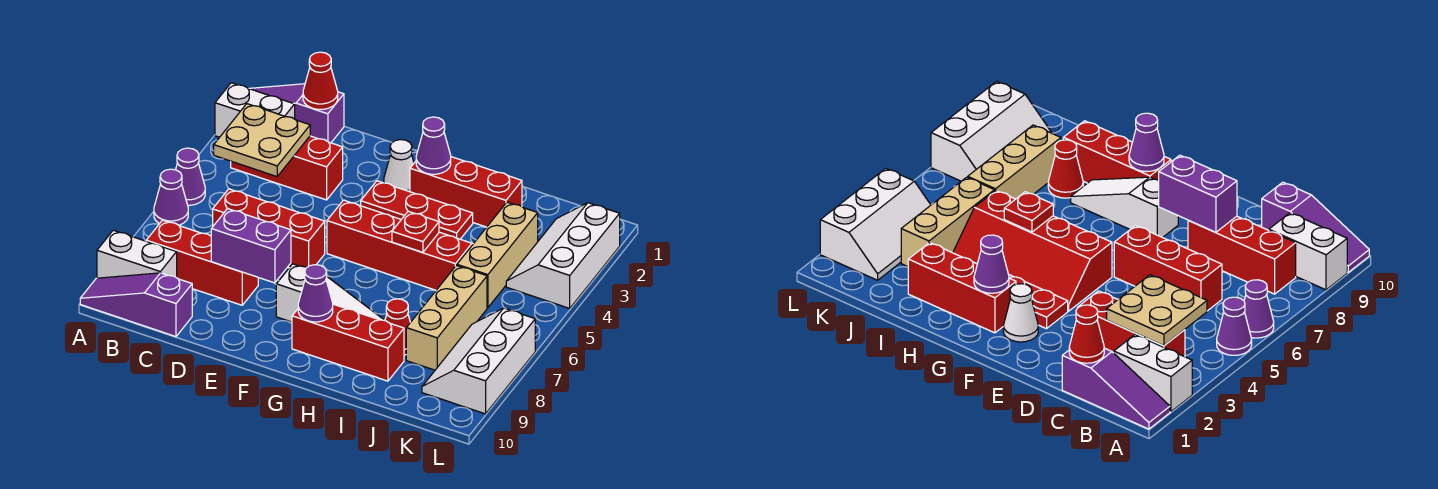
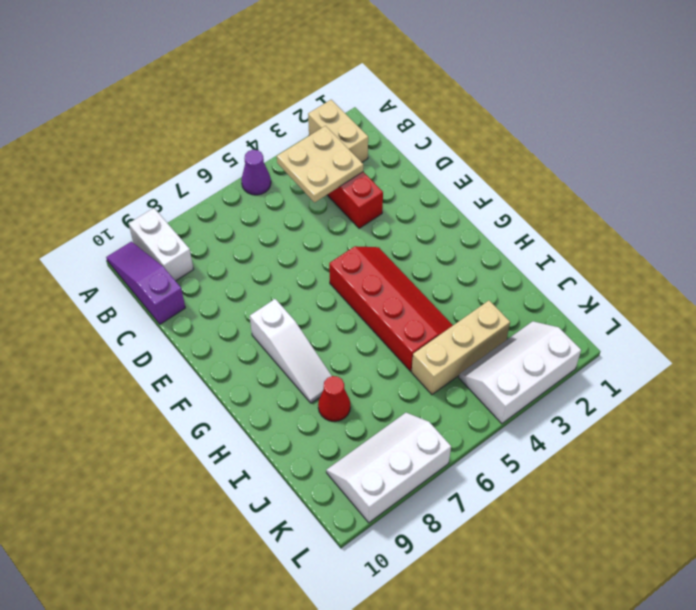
tan 1x2 brick [308,100,368,162] -> white 1x2 brick [215,83,295,137]
none -> purple 1x3 slope [249,84,344,143]
none -> purple 1x1 cone [154,169,188,225]
none -> red 1x3 brick [146,220,258,305]

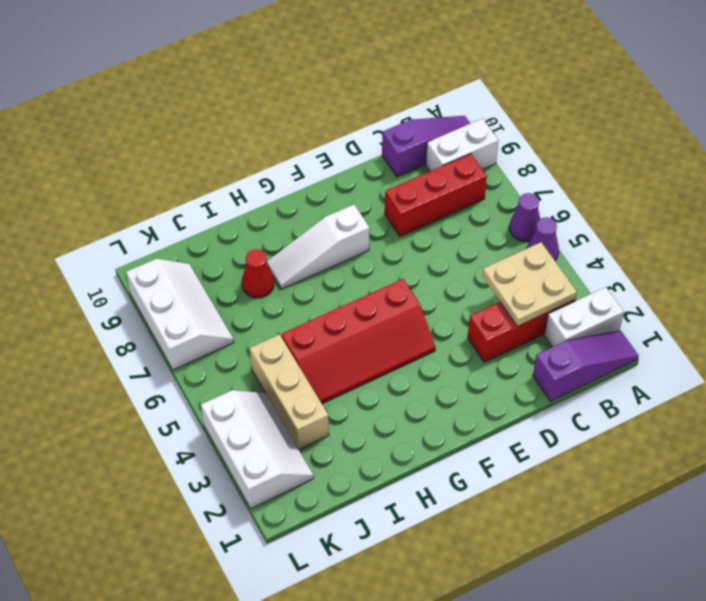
none -> red 1x3 brick [213,189,325,268]
none -> white 1x1 cone [384,140,414,192]
none -> red 1x3 plate [361,181,473,239]

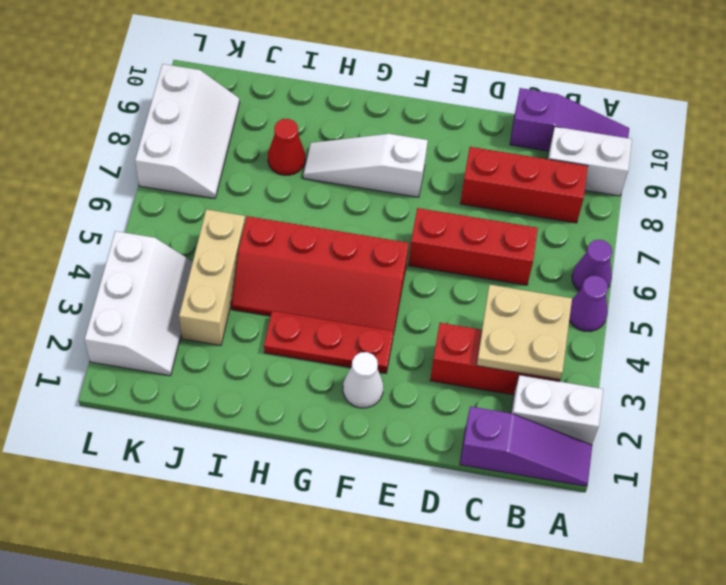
none -> red 1x3 brick [410,157,522,227]
none -> red 1x3 brick [292,304,404,381]
none -> tan 1x3 brick [406,265,487,370]

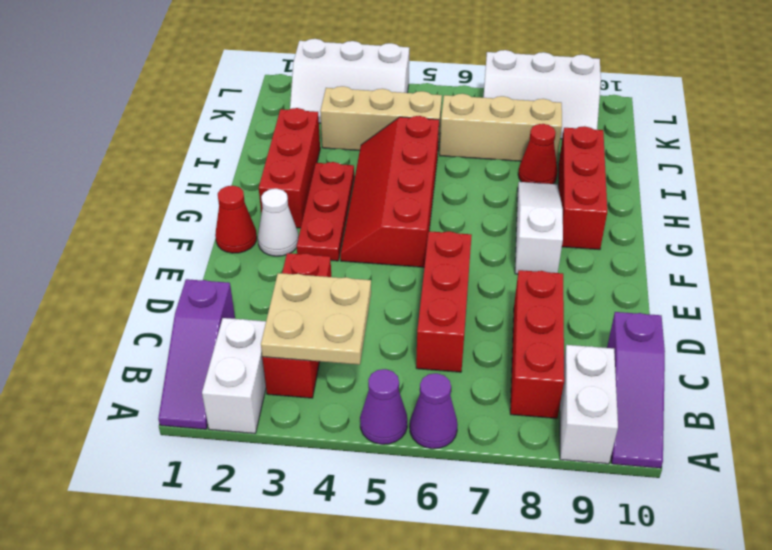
red 1x1 cone [215,186,257,253] -> red 1x1 cone moved to [303,52,338,109]
none -> purple 1x2 brick [211,209,291,283]
none -> purple 1x1 cone [416,117,451,174]
none -> purple 1x1 cone [298,265,333,322]

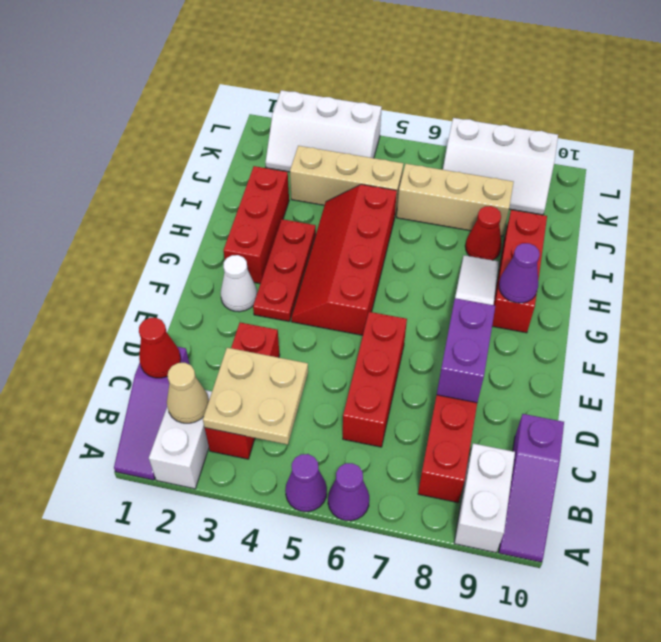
tan 1x1 cone [167,363,209,423] -> none
none -> purple 1x1 cone [416,117,451,174]
none -> red 1x1 plate [392,211,439,253]

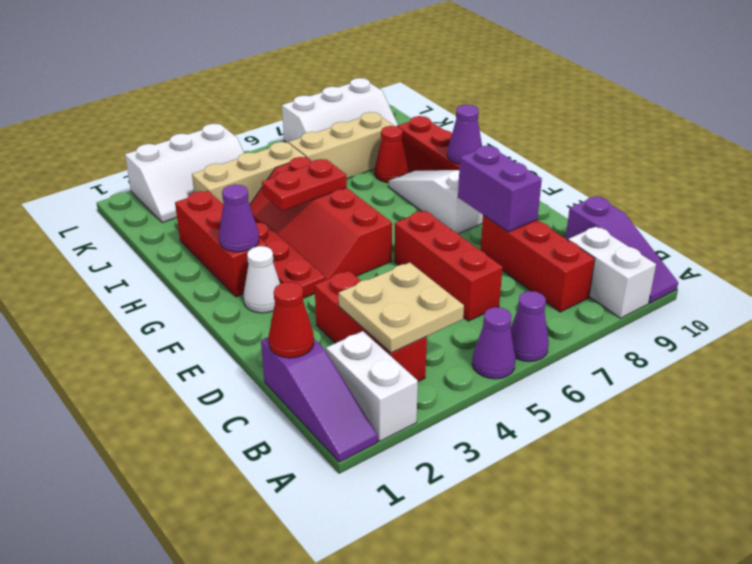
red 1x2 plate [262,159,347,211] -> red 1x1 plate [392,211,439,253]

